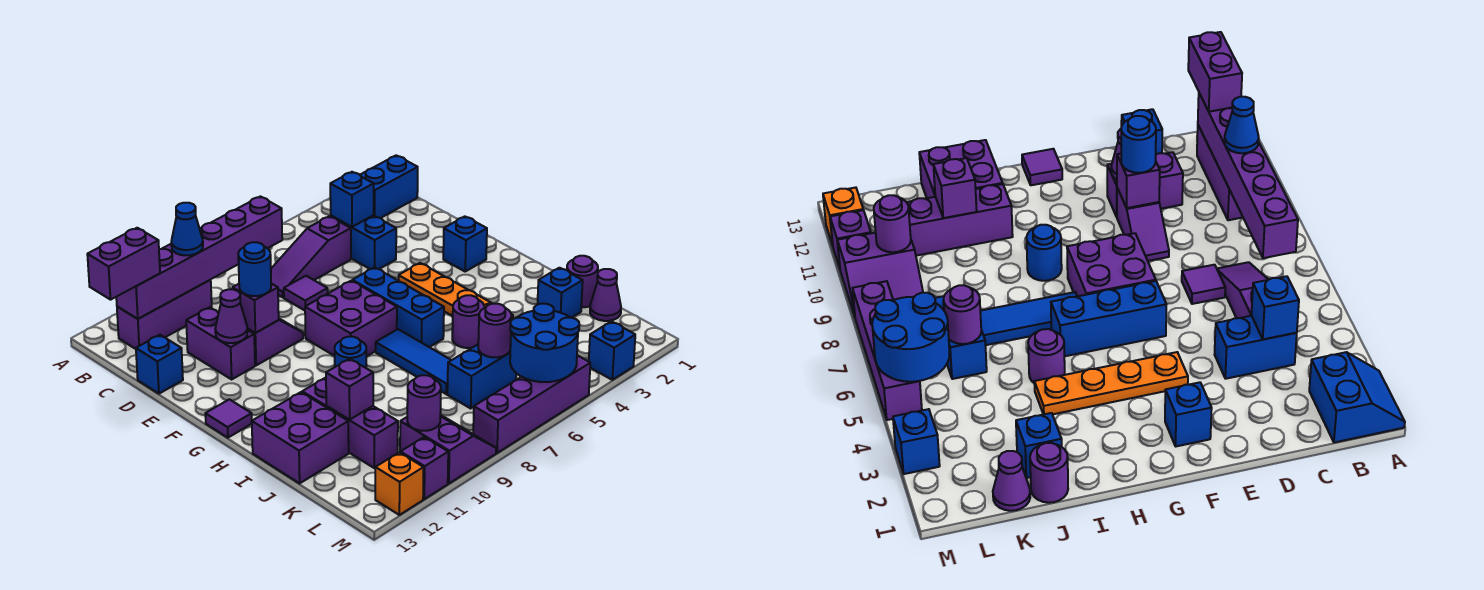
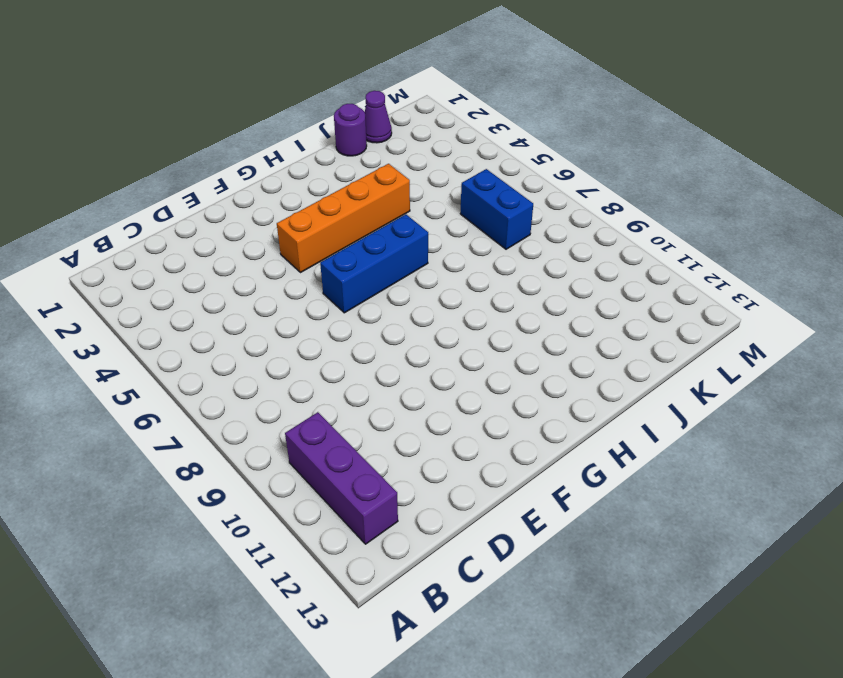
orange 1x4 brick [277,164,410,273] -> orange 1x4 plate [399,263,513,321]
none -> blue 2x2 slope [360,155,418,218]
none -> blue 1x2 brick [331,215,396,269]
none -> purple 1x3 slope [271,216,351,297]
none -> purple 1x1 tile [284,276,328,310]

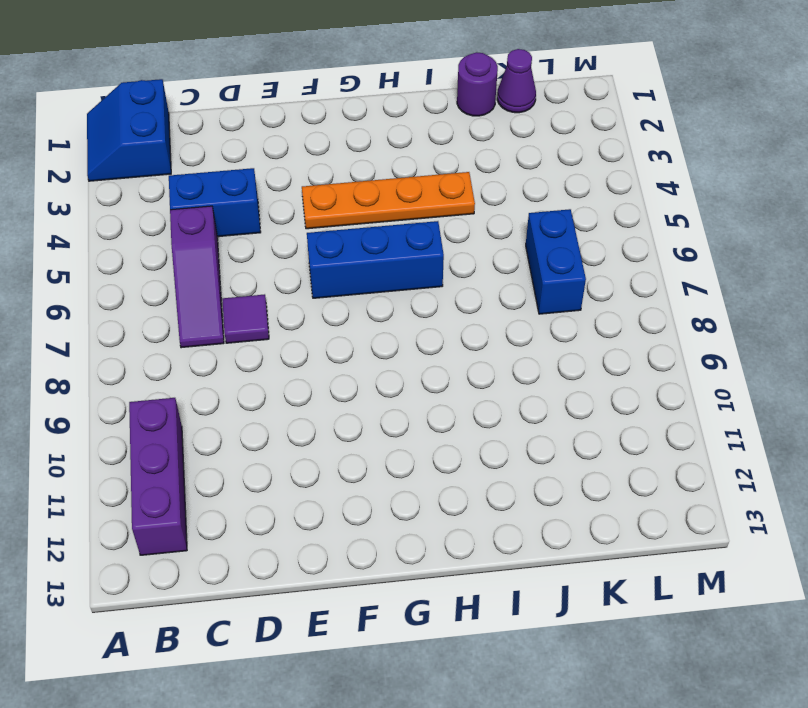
none -> purple 1x2 brick [186,307,255,379]
none -> blue 1x1 brick [136,335,183,394]
none -> purple 1x2 slope [247,319,303,365]
none -> blue 1x1 brick [443,216,487,271]

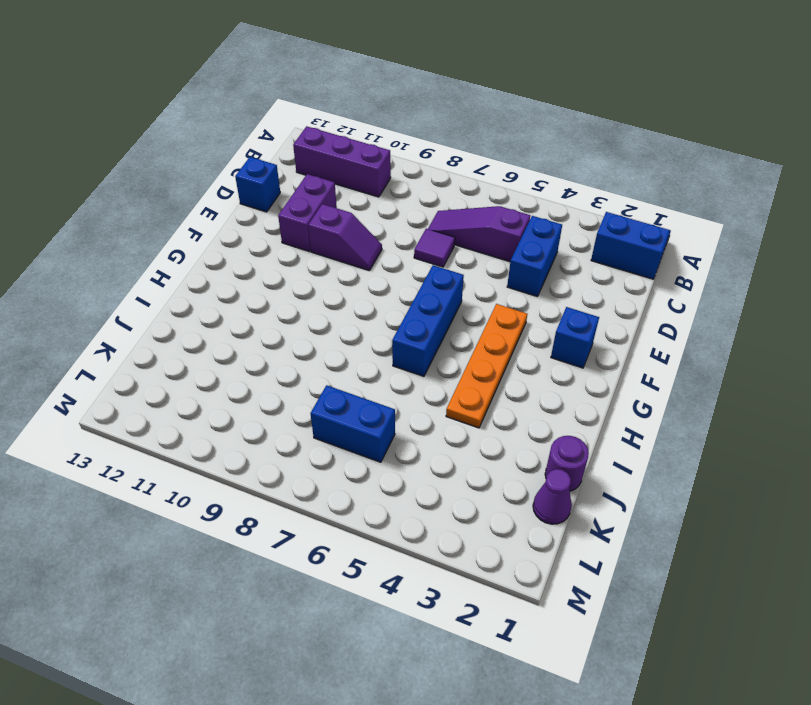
none -> purple 2x2 brick [305,281,397,357]
none -> purple 1x1 tile [205,399,252,438]
none -> blue 1x3 tile [376,329,451,394]
none -> blue 1x1 round brick [335,337,366,368]

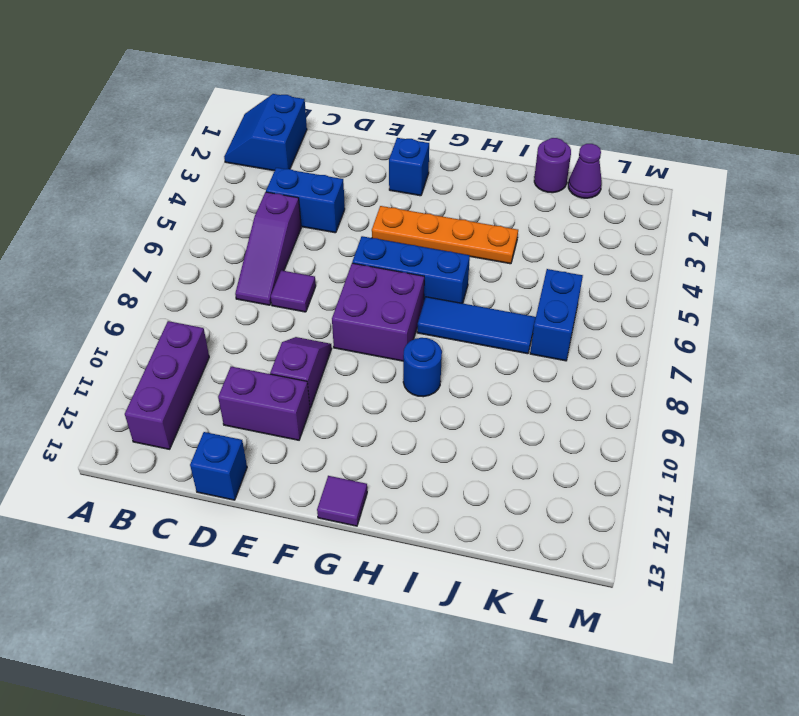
none -> purple 1x1 round brick [452,295,484,348]
none -> purple 1x3 brick [302,378,398,468]
none -> purple 2x2 brick [252,392,349,483]
none -> blue 1x1 brick [537,268,583,318]

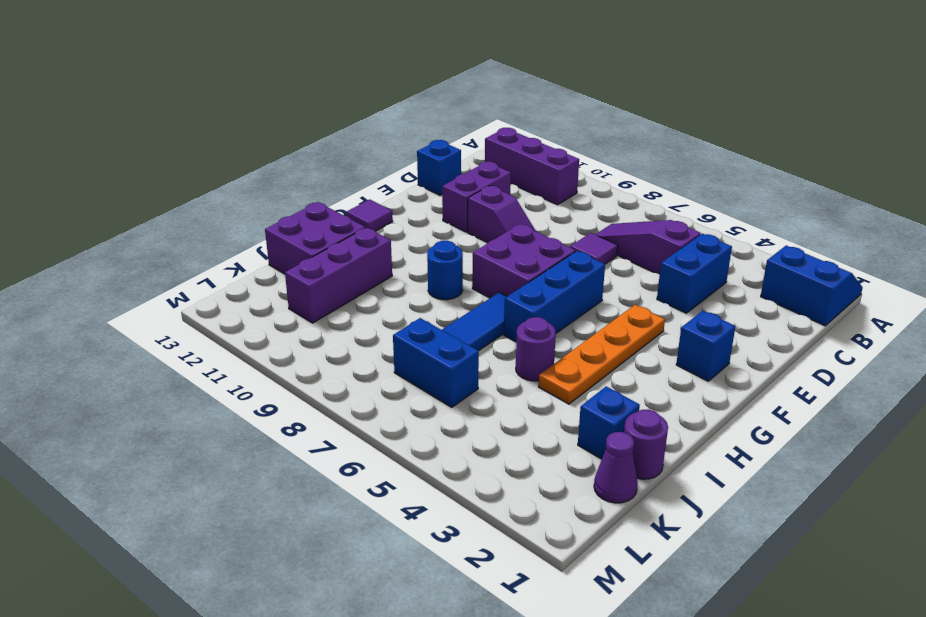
none -> purple 2x2 slope [400,415,496,484]
none -> blue 1x1 brick [589,321,635,380]
none -> purple 1x4 brick [473,355,590,453]
none -> purple 1x1 brick [401,437,448,499]

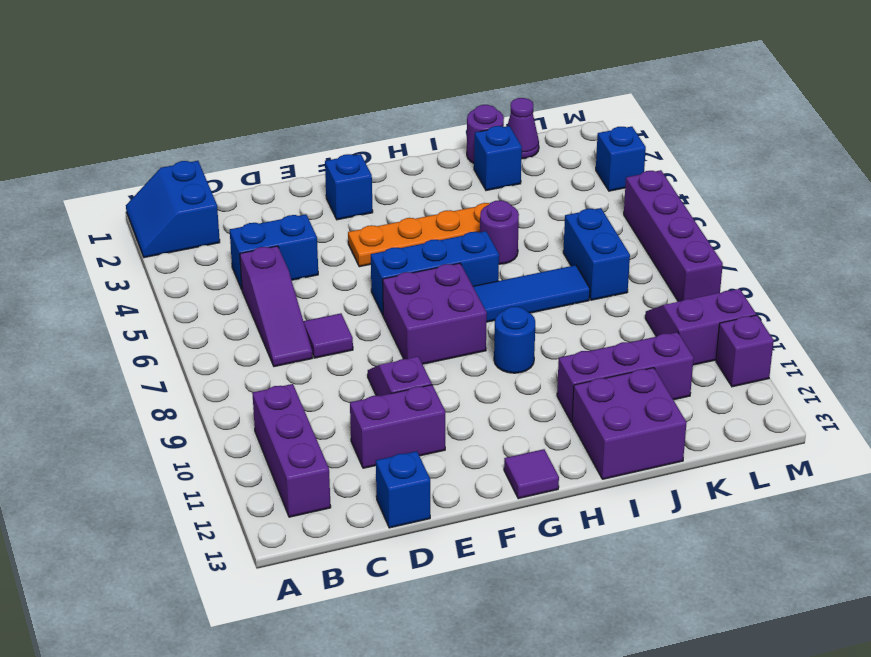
none -> orange 1x1 brick [375,452,424,515]
none -> purple 1x6 brick [116,196,282,319]
none -> blue 1x1 brick [330,172,374,227]
none -> purple 1x1 brick [233,283,279,333]

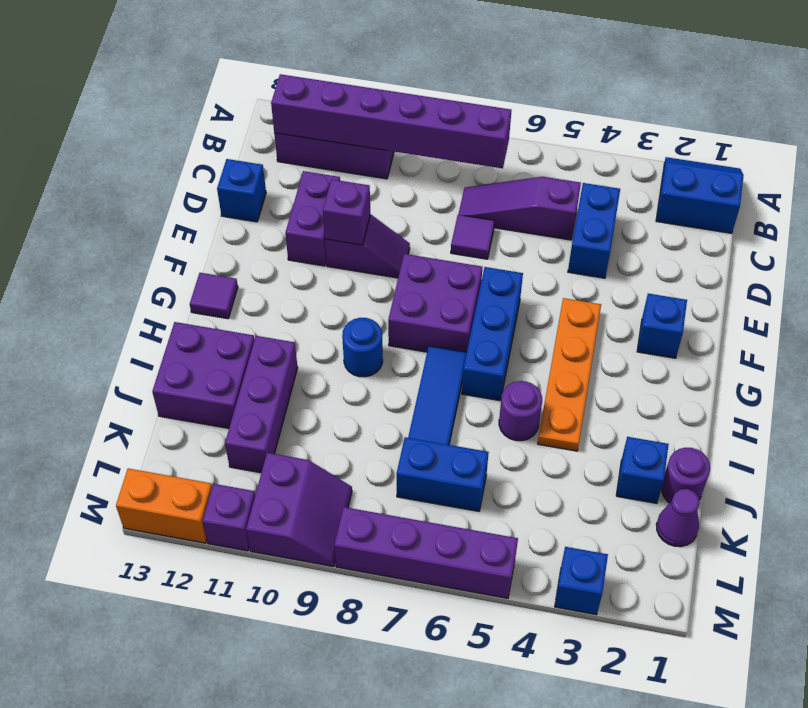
orange 1x2 brick [116,468,212,543] -> orange 1x1 brick [375,452,424,515]
none -> blue 1x1 brick [330,172,374,227]
none -> purple 1x1 cone [215,289,248,343]
none -> purple 1x1 brick [326,359,373,420]
none -> purple 1x1 round brick [478,304,511,357]

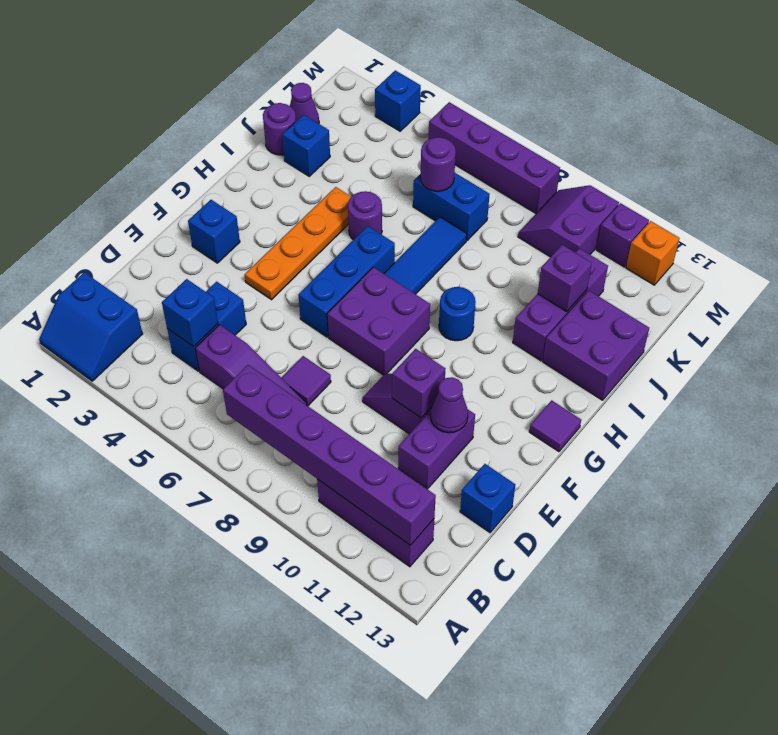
none -> blue 2x2 round brick [510,304,579,382]
none -> purple 1x1 round brick [407,375,441,431]
none -> blue 1x1 cone [171,203,203,255]
none -> purple 1x2 brick [87,228,160,300]

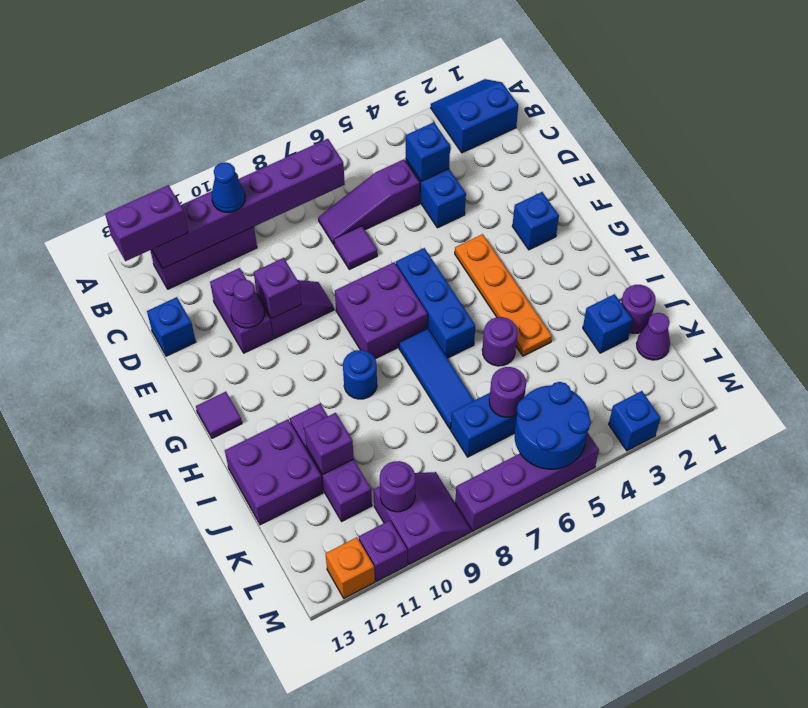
none -> blue 1x1 round brick [238,242,271,296]

